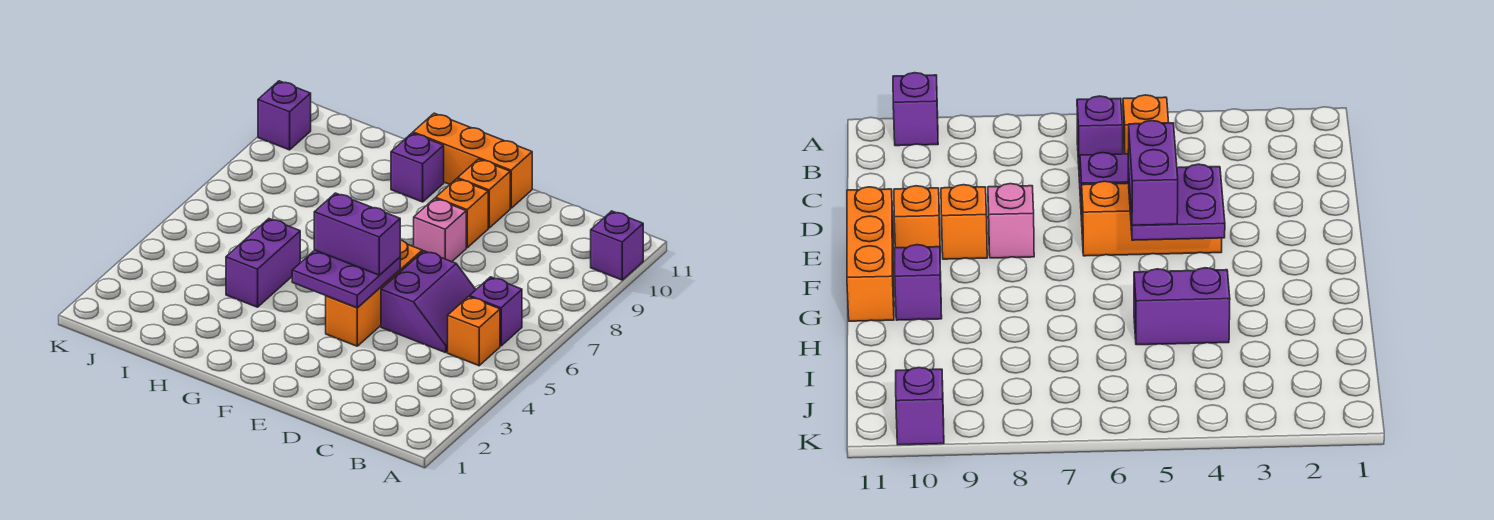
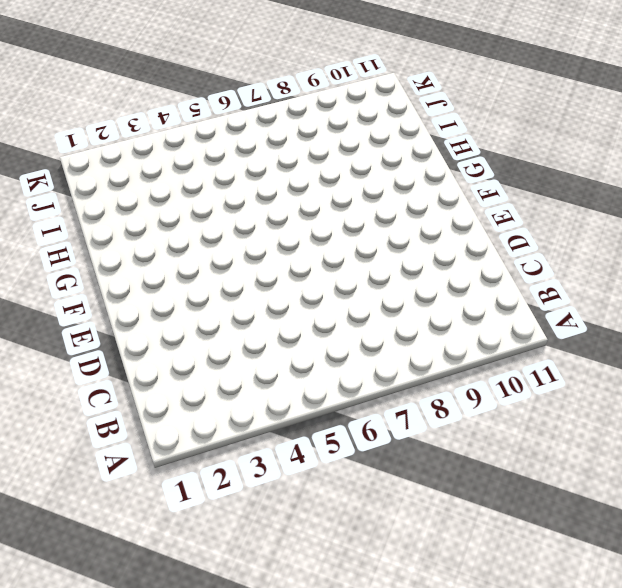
none -> purple 1x1 brick [591,211,643,280]
none -> orange 1x1 brick [448,297,500,366]
none -> purple 1x1 brick [470,277,522,346]

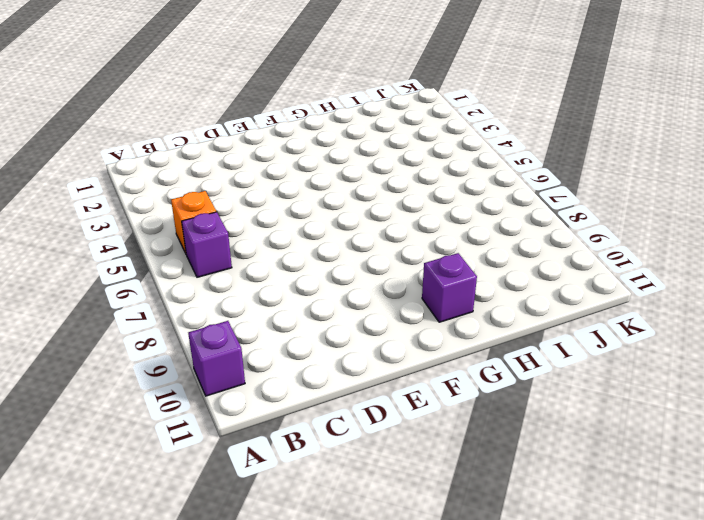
none -> purple 2x2 slope [381,251,476,353]
none -> orange 1x3 brick [326,240,422,346]
none -> pink 1x1 brick [414,198,466,262]

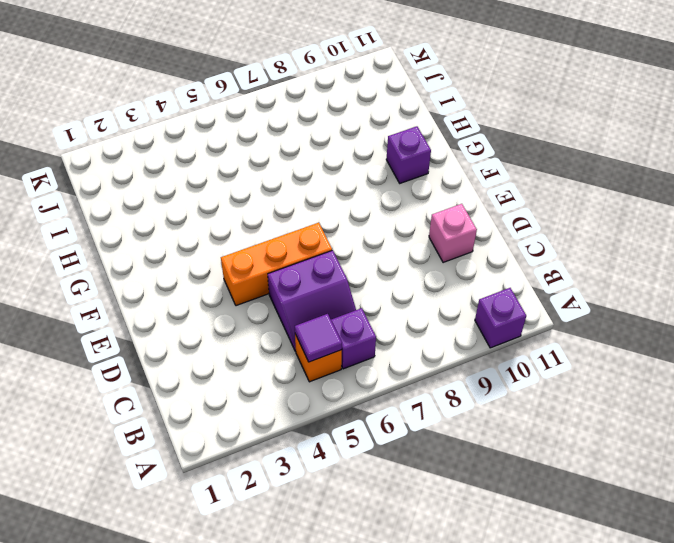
purple 1x1 tile [295,314,342,362] -> none
pink 1x1 brick [429,204,477,263] -> pink 1x1 brick moved to [414,198,466,262]
none -> orange 1x1 brick [436,179,488,248]
none -> orange 1x1 brick [458,159,510,228]
none -> orange 1x3 brick [413,113,532,208]

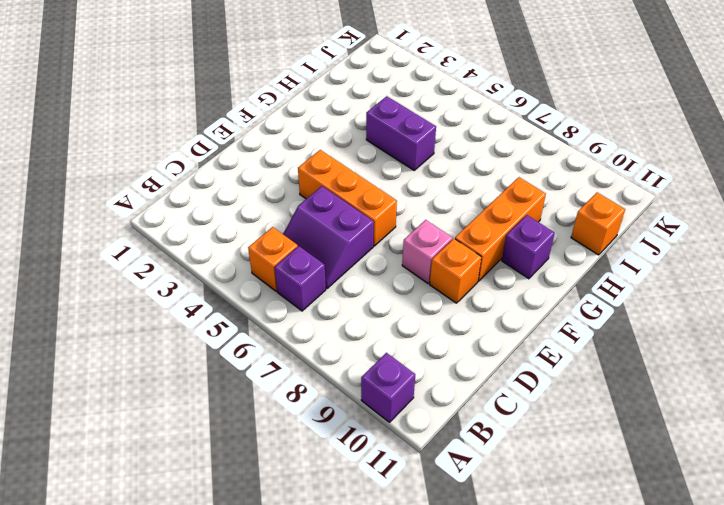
orange 1x3 brick [455,177,546,281] -> orange 1x3 brick moved to [413,113,532,208]
orange 1x1 brick [571,193,625,255] -> orange 1x1 brick moved to [458,159,510,228]
none -> purple 1x1 brick [258,81,311,150]
none -> purple 2x2 plate [292,250,400,308]
none -> purple 1x2 brick [314,193,400,275]

